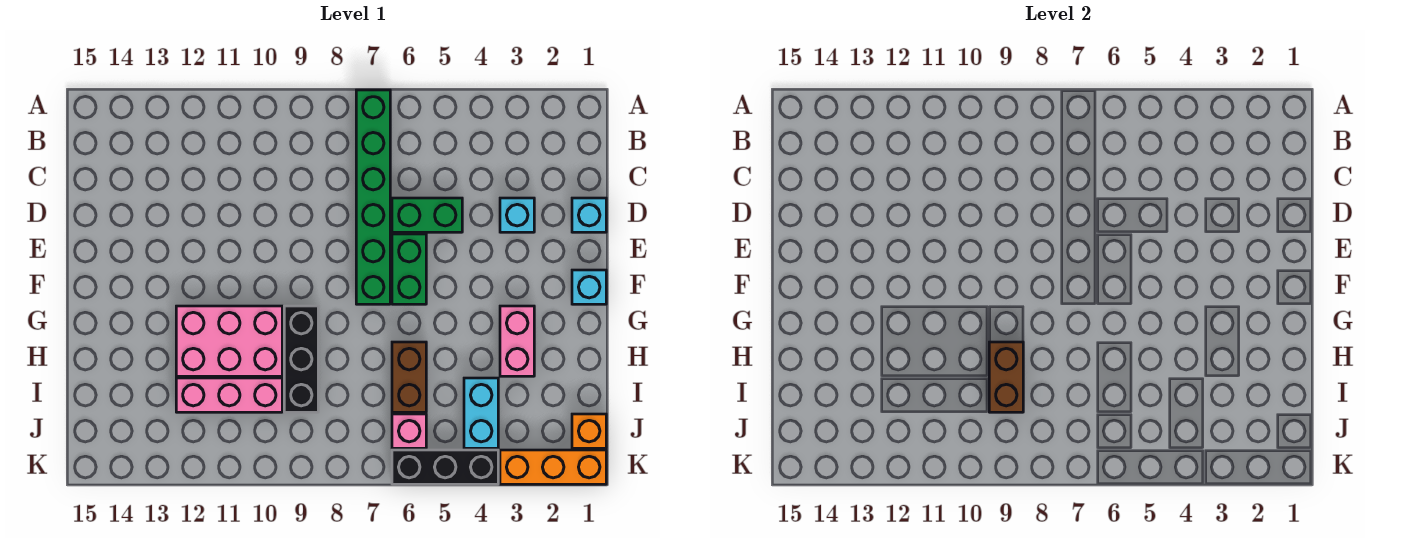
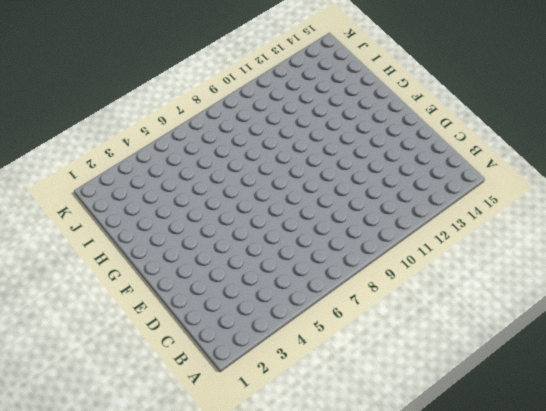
none -> green 1x6 brick [356,90,390,304]
none -> cyan 1x1 brick [572,198,606,232]
none -> cyan 1x1 brick [500,198,534,232]

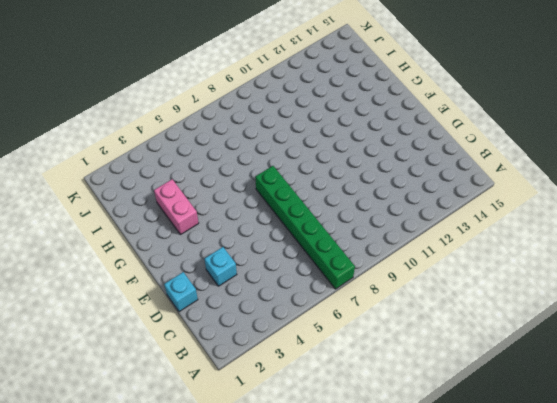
none -> green 1x2 brick [392,198,462,232]
none -> green 1x2 brick [392,234,426,304]
none -> cyan 1x1 brick [572,270,606,304]

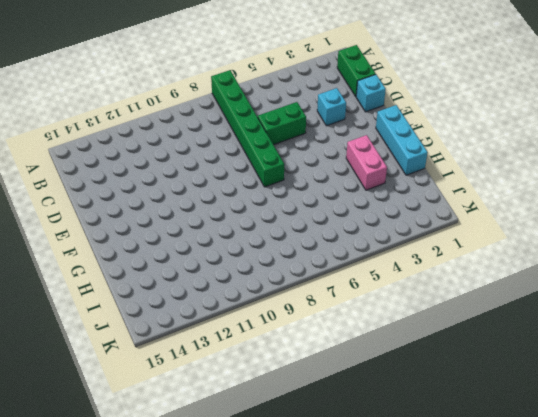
green 1x2 brick [337,45,376,96] -> green 1x2 brick moved to [392,234,426,304]
cyan 1x3 brick [376,105,428,175] -> cyan 1x1 brick [572,270,606,304]
none -> black 1x3 brick [284,306,318,412]
none -> pink 2x3 brick [176,306,282,376]
none -> brown 1x2 brick [392,342,426,412]

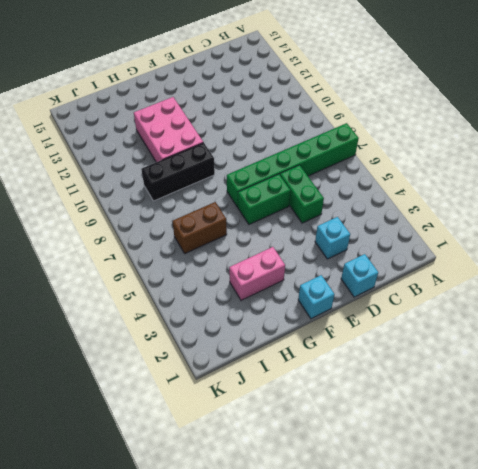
none -> cyan 1x2 brick [464,378,498,448]
none -> pink 1x3 brick [176,378,282,412]
none -> orange 1x1 brick [572,414,606,448]

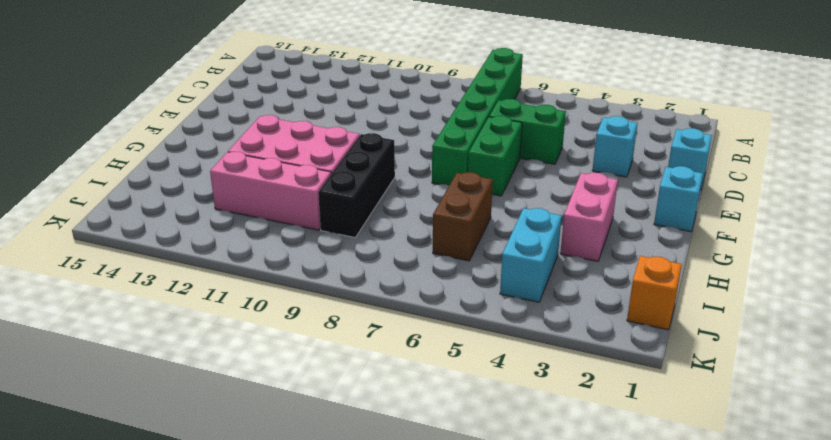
none -> pink 1x1 brick [392,414,426,448]
none -> orange 1x3 brick [500,450,606,484]
none -> black 1x3 brick [392,450,498,484]

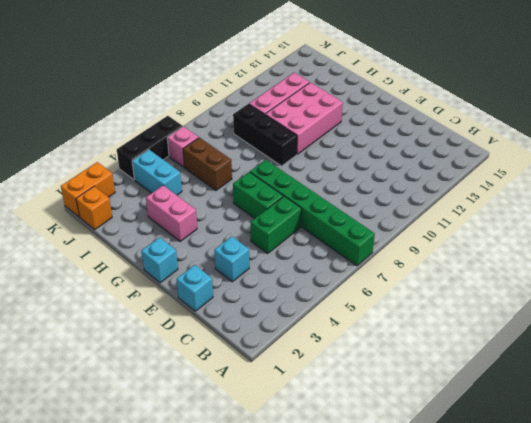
orange 1x2 brick [61,162,115,217] -> orange 1x3 brick [500,450,606,484]
none -> brown 1x2 brick [989,342,1023,412]

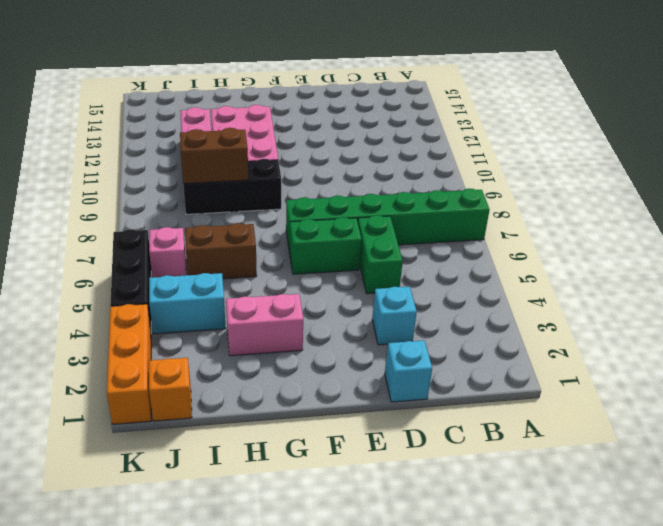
none -> cyan 1x1 brick [572,270,606,304]

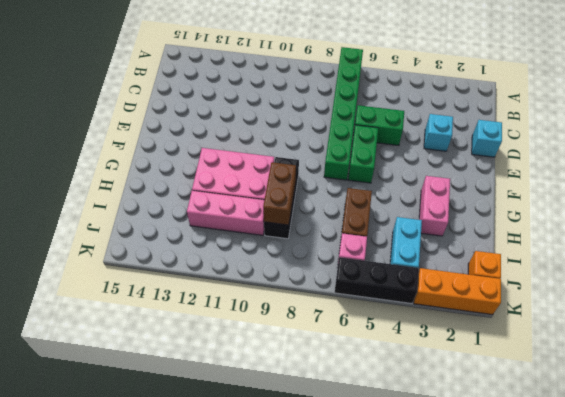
none -> cyan 1x1 brick [572,270,606,304]

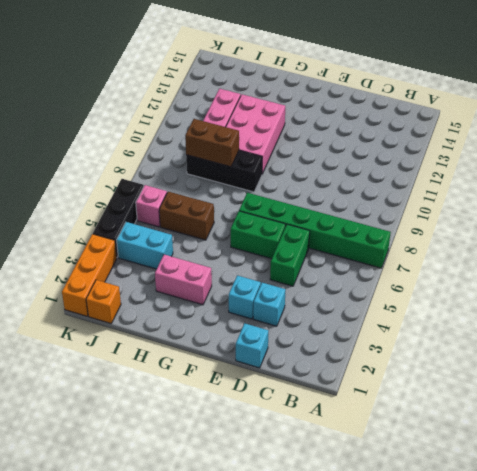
cyan 1x1 brick [229,275,261,319] -> cyan 1x1 brick moved to [572,270,606,304]

